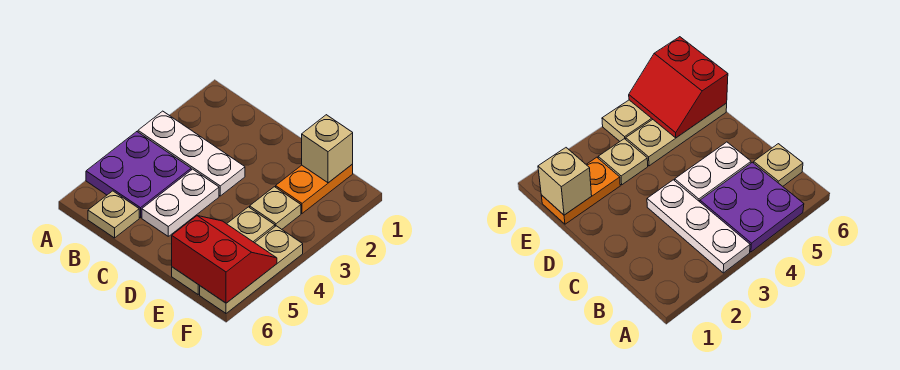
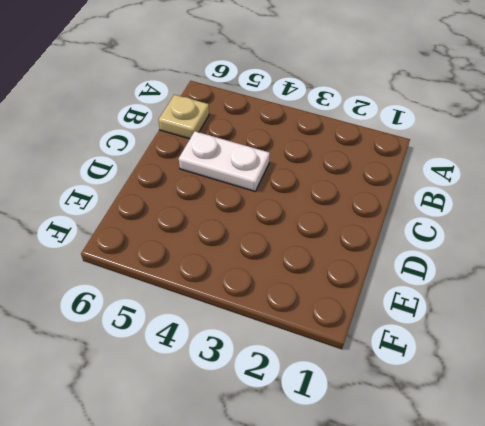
none -> white 1x3 plate [138,111,245,196]
none -> purple 2x2 plate [86,132,191,218]

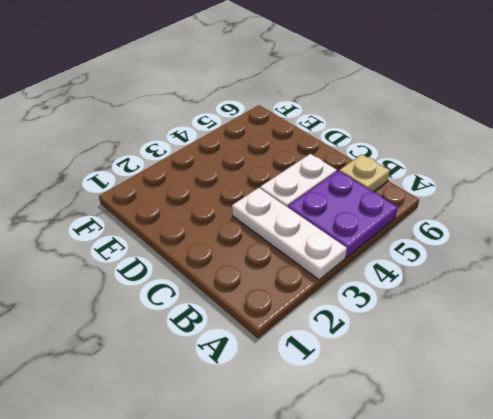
none -> orange 1x2 plate [276,164,353,213]
none -> tan 1x1 plate [250,187,301,229]

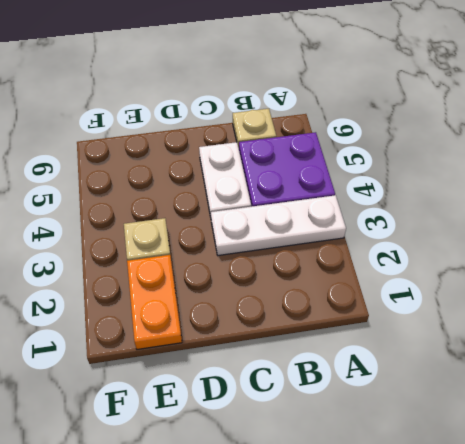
none -> tan 1x3 plate [172,207,275,294]
none -> tan 1x3 plate [200,226,303,313]

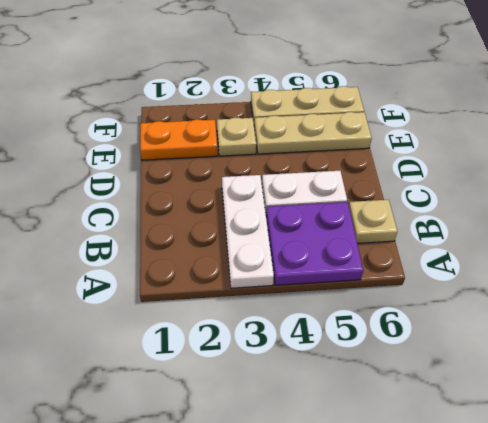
none -> tan 1x1 brick [302,115,353,183]
none -> red 2x2 slope [172,216,277,303]

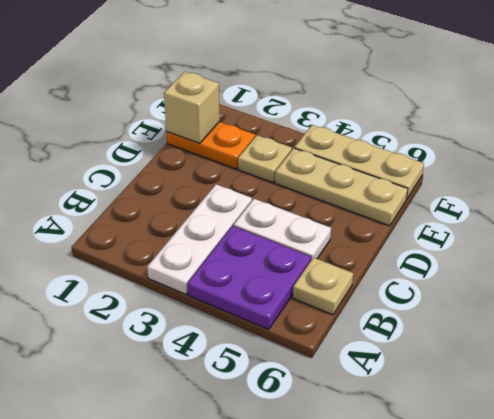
none -> red 2x2 slope [172,216,277,303]

